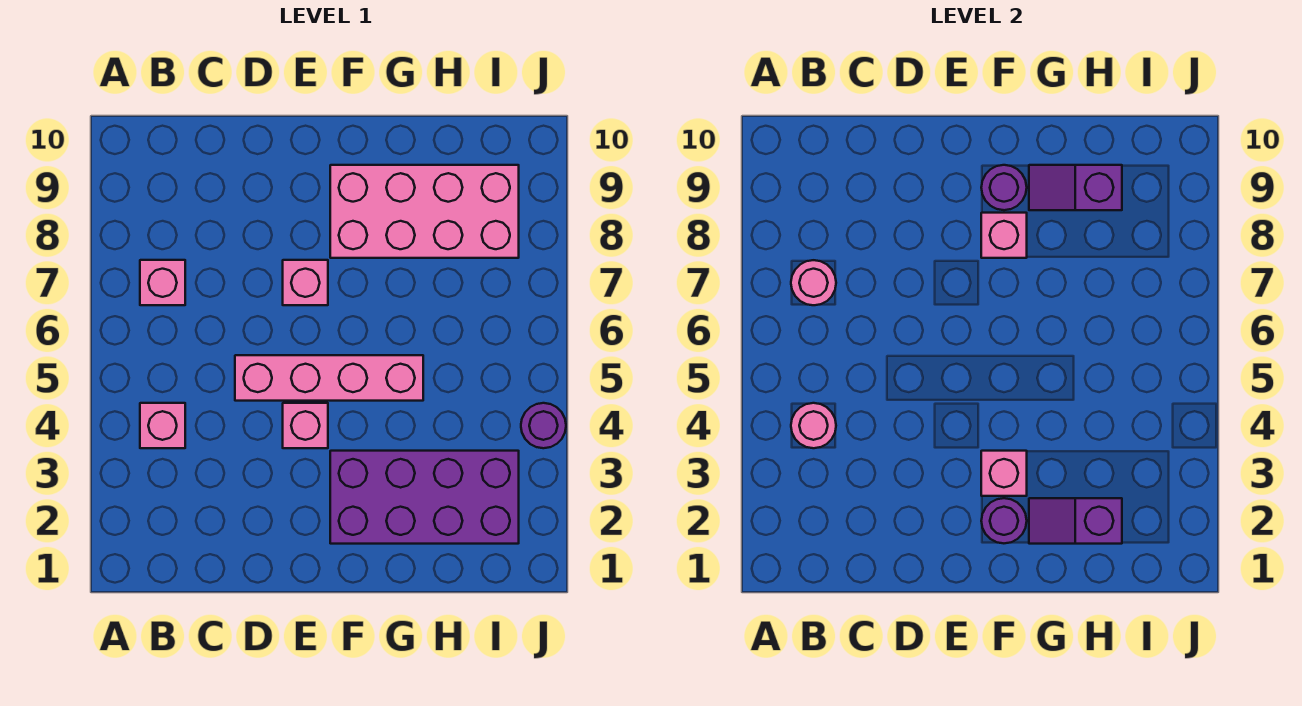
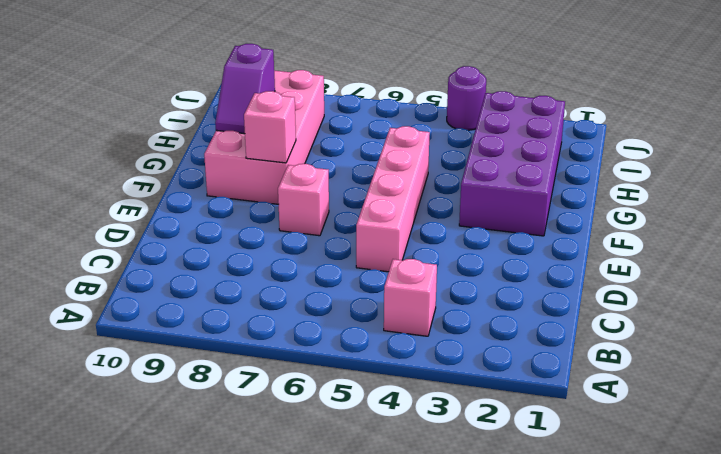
none -> pink 1x1 brick [140,260,185,305]
none -> pink 1x1 brick [283,403,328,448]
none -> pink 1x1 round brick [791,403,836,448]

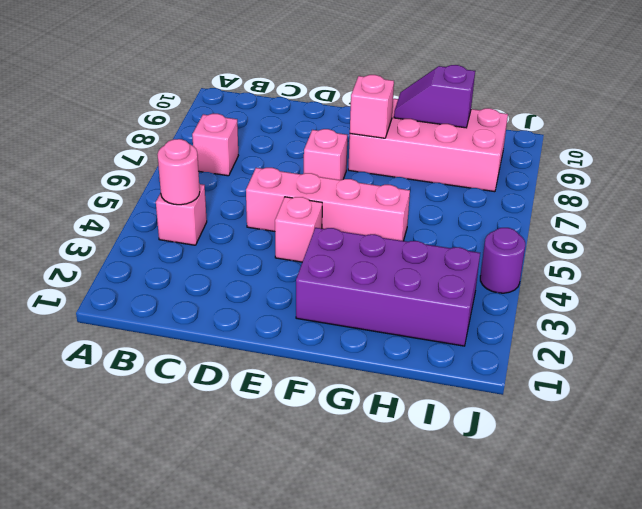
none -> pink 1x1 round brick [791,260,836,305]
none -> purple 1x1 round brick [981,498,1027,543]
none -> pink 1x1 brick [981,451,1027,496]

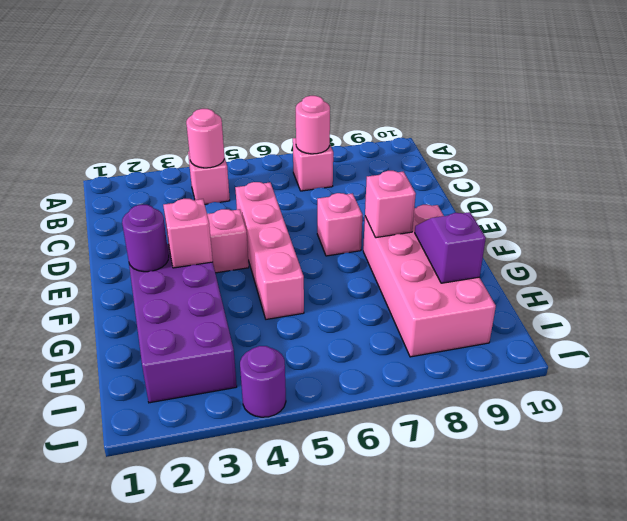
none -> purple 1x1 round brick [981,165,1027,210]
none -> purple 1x2 slope [1029,498,1122,544]

